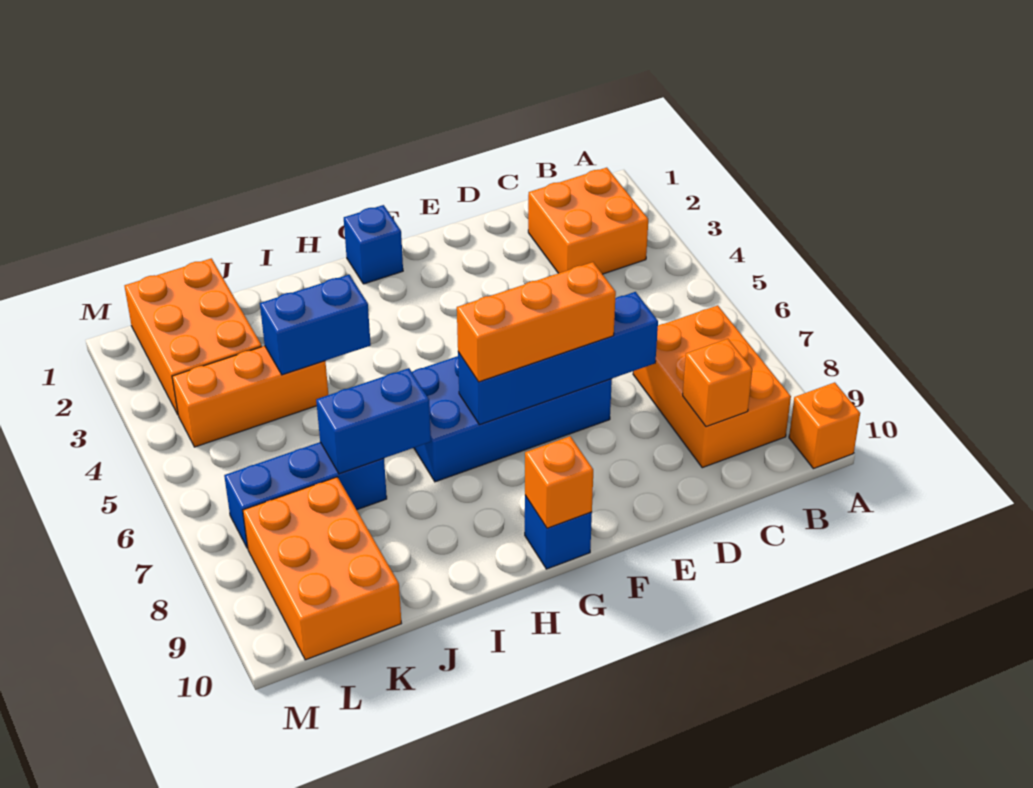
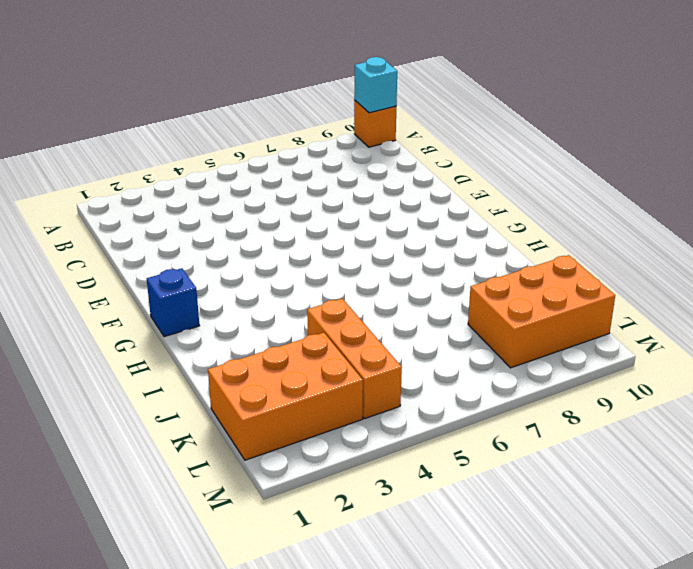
cyan 1x1 brick [354,57,397,113] -> none
none -> orange 2x2 brick [528,168,648,274]
none -> orange 2x3 brick [633,305,791,468]
none -> blue 2x4 brick [412,356,612,482]

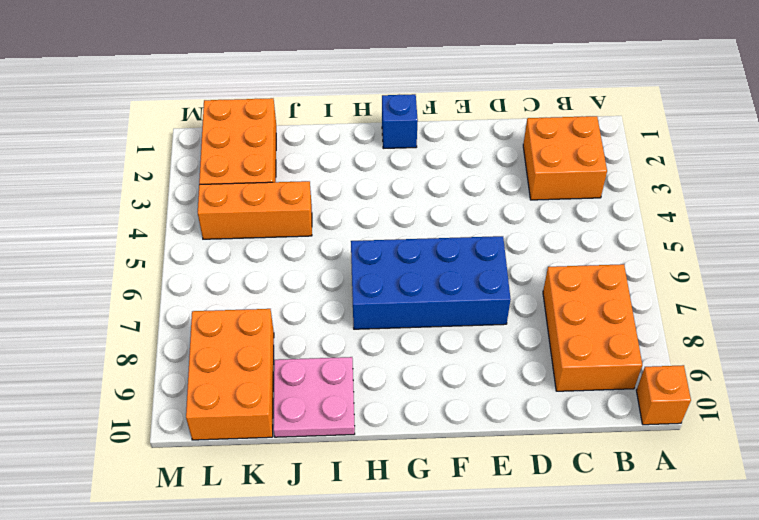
pink 2x2 plate [273,357,355,437] -> none
none -> blue 1x1 brick [525,496,592,569]
none -> blue 1x3 brick [224,442,387,549]
none -> orange 1x1 brick [683,339,752,427]

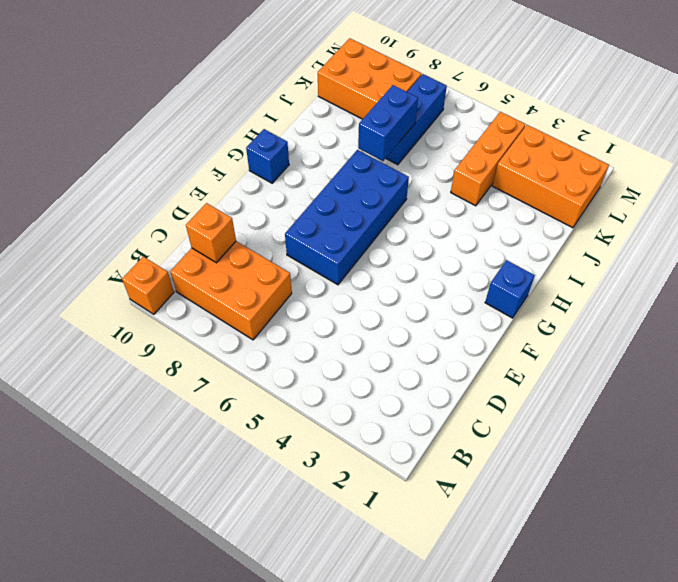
none -> orange 2x2 brick [528,168,648,274]
none -> blue 1x4 brick [458,292,658,425]
none -> orange 1x1 brick [525,436,593,528]

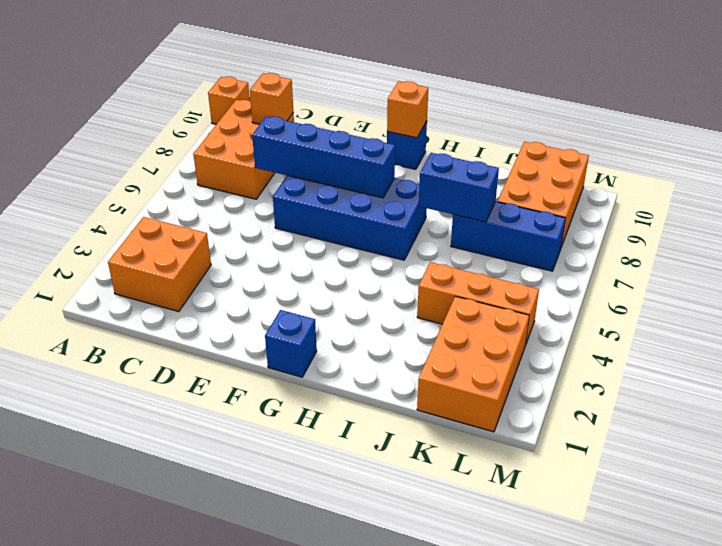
none -> blue 1x2 brick [260,275,371,375]
none -> orange 1x3 brick [457,262,616,382]

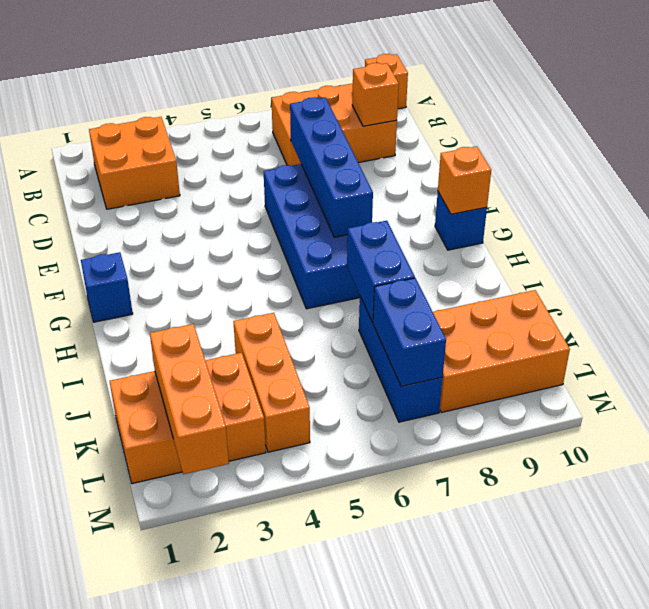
orange 1x3 brick [150,324,229,474] -> orange 1x3 brick moved to [457,262,616,382]
blue 1x2 brick [373,278,446,386] -> blue 1x2 brick moved to [260,275,371,375]

